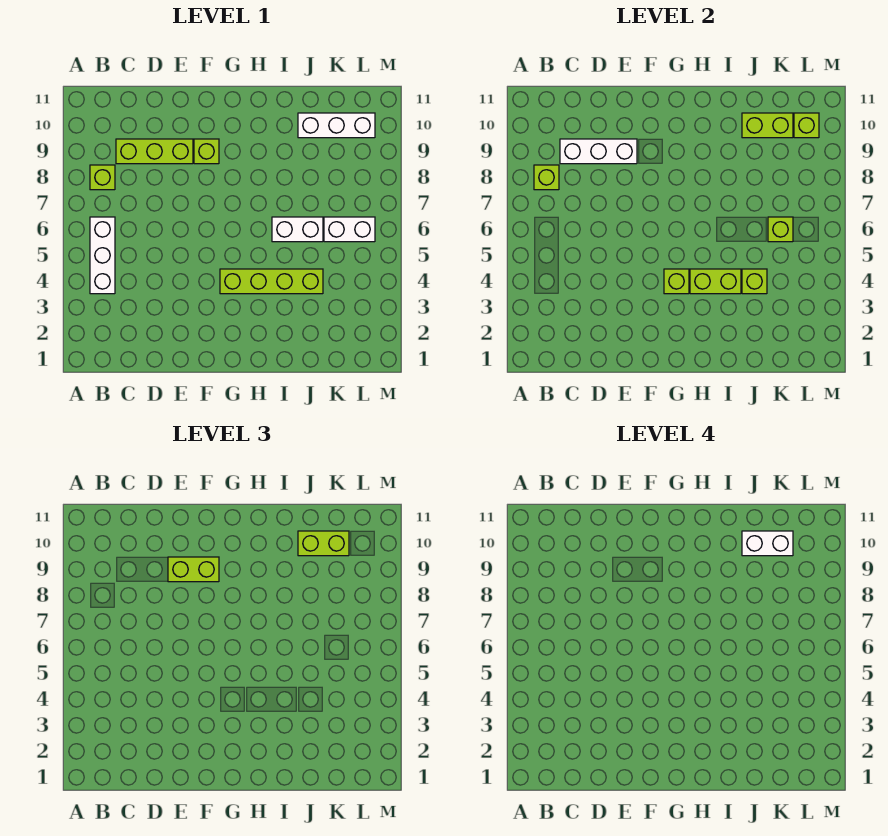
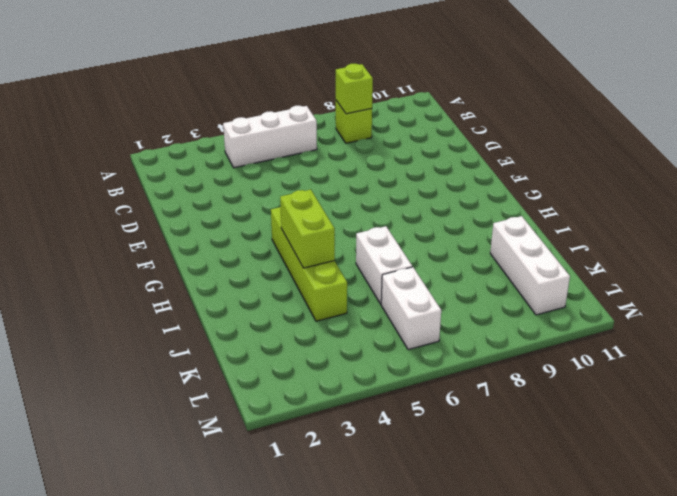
none -> lime 1x3 brick [116,139,193,164]
none -> lime 1x1 brick [194,139,219,164]
none -> white 1x3 brick [560,139,637,164]

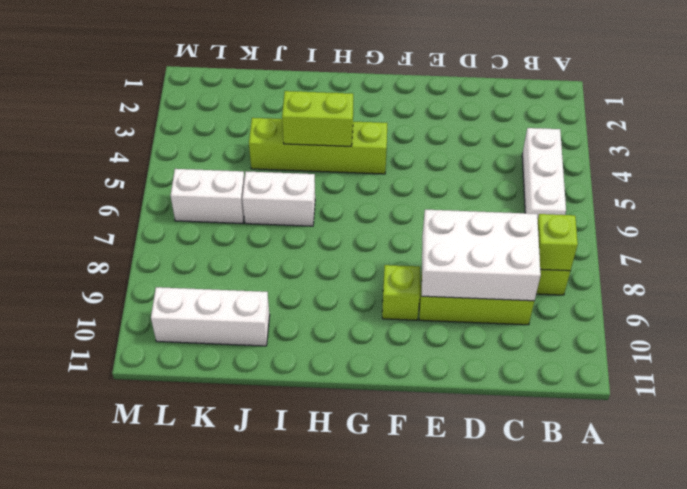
white 2x3 brick [422,210,541,301] -> white 1x3 brick [560,139,637,164]
none -> lime 1x1 brick [664,269,689,294]
none -> lime 1x1 brick [742,269,767,294]
none -> lime 1x2 brick [742,113,793,138]

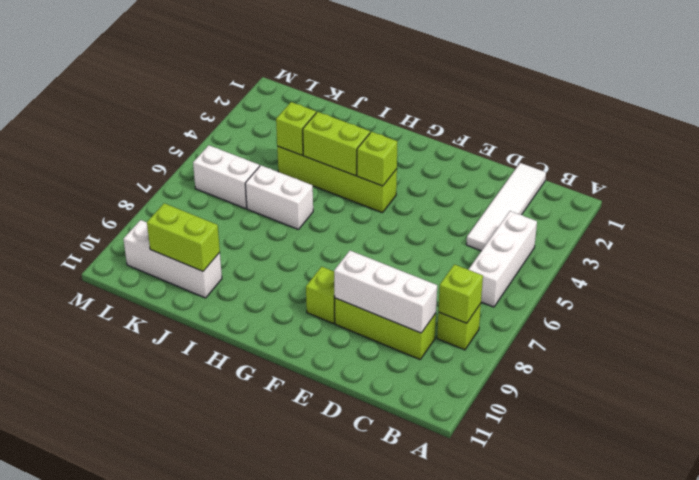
white 1x4 tile [466,163,546,251] -> none
none -> lime 1x1 brick [768,217,793,242]
none -> lime 1x1 brick [794,113,819,138]
none -> lime 1x2 brick [168,557,219,582]

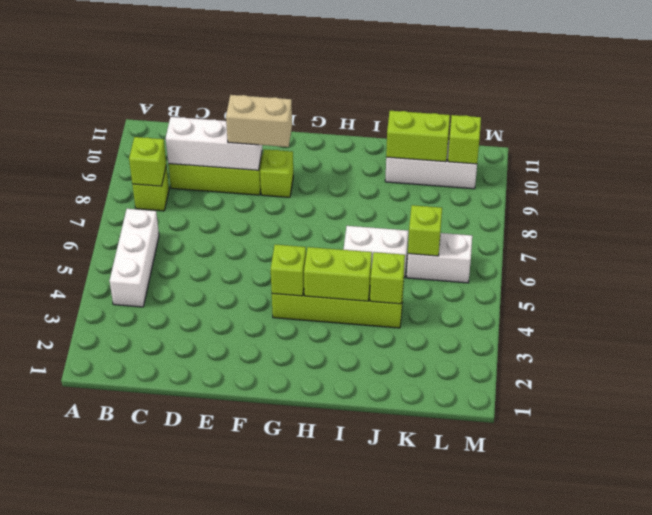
tan 1x2 brick [226,95,292,147] -> lime 1x2 brick [168,557,219,582]
none -> lime 1x2 brick [298,531,349,556]
none -> white 1x2 brick [742,531,793,556]

